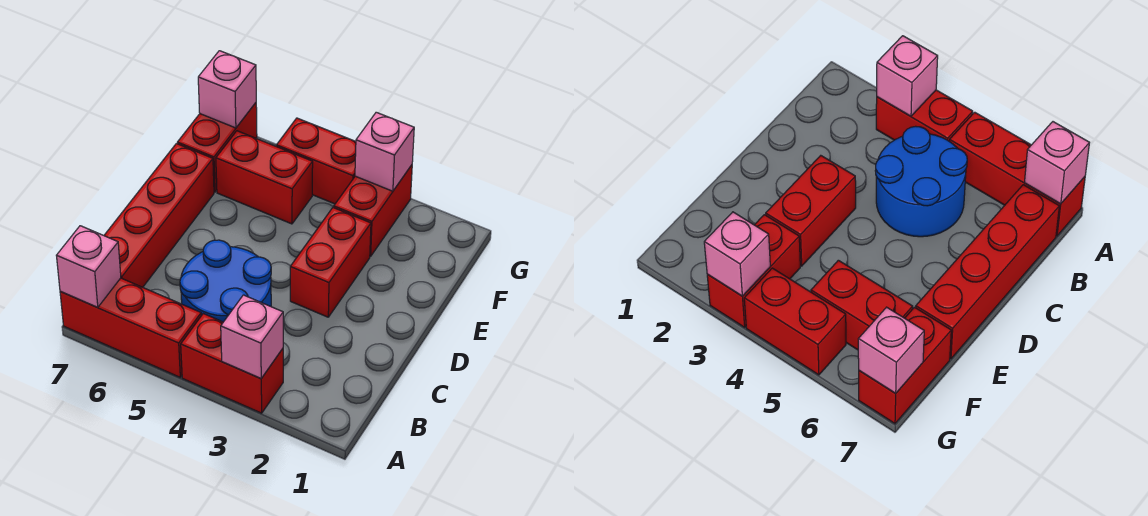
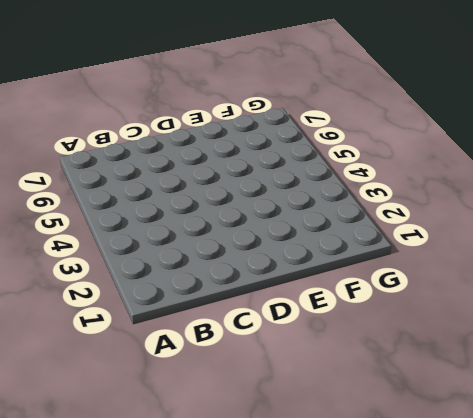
none -> red 1x2 brick [181,314,283,413]
none -> red 1x3 brick [60,278,201,377]
none -> blue 2x2 round brick [180,240,271,322]

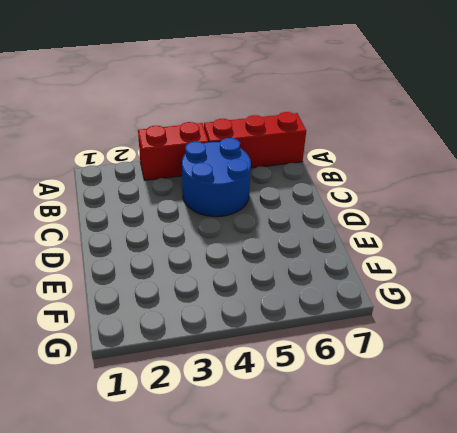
none -> red 1x4 brick [104,144,214,287]
none -> red 1x2 brick [290,207,371,317]
none -> red 1x2 brick [334,165,412,256]

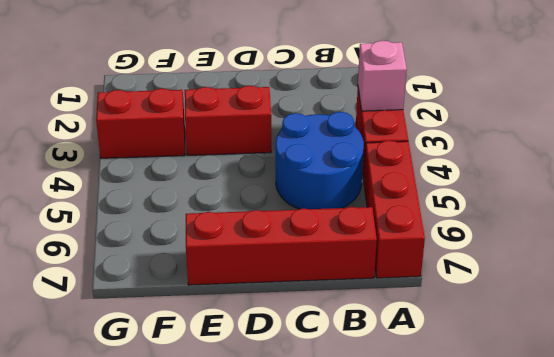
none -> red 1x2 brick [216,131,313,224]
none -> red 1x2 brick [177,103,257,192]
none -> red 1x2 brick [276,118,356,204]

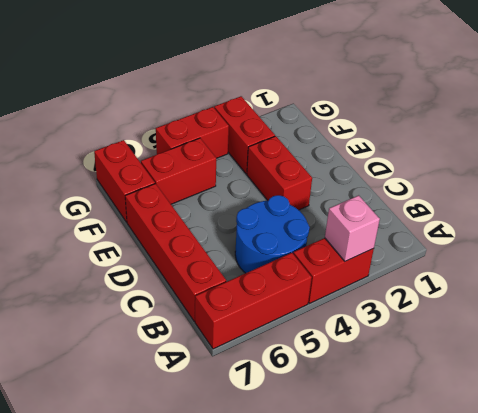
none -> pink 1x1 brick [56,226,121,308]
none -> pink 1x1 brick [355,112,414,191]
none -> pink 1x1 brick [198,51,256,128]

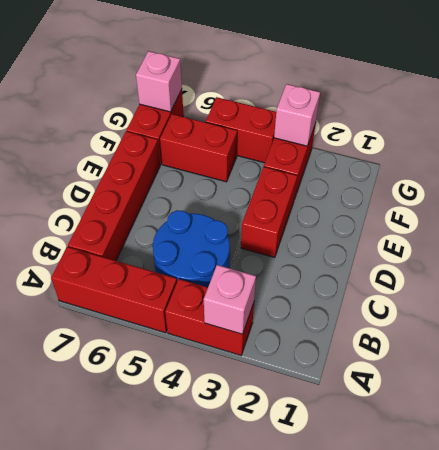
none -> pink 1x1 brick [56,226,121,308]

